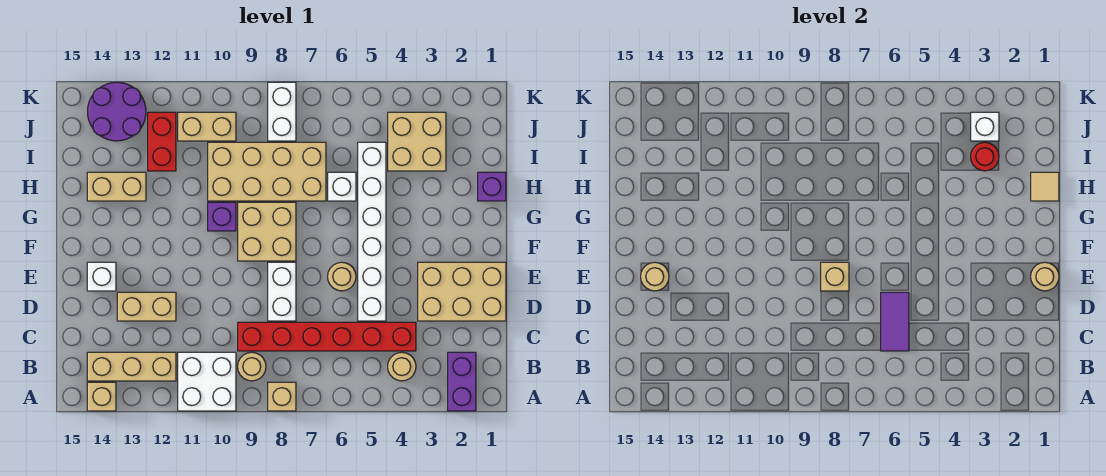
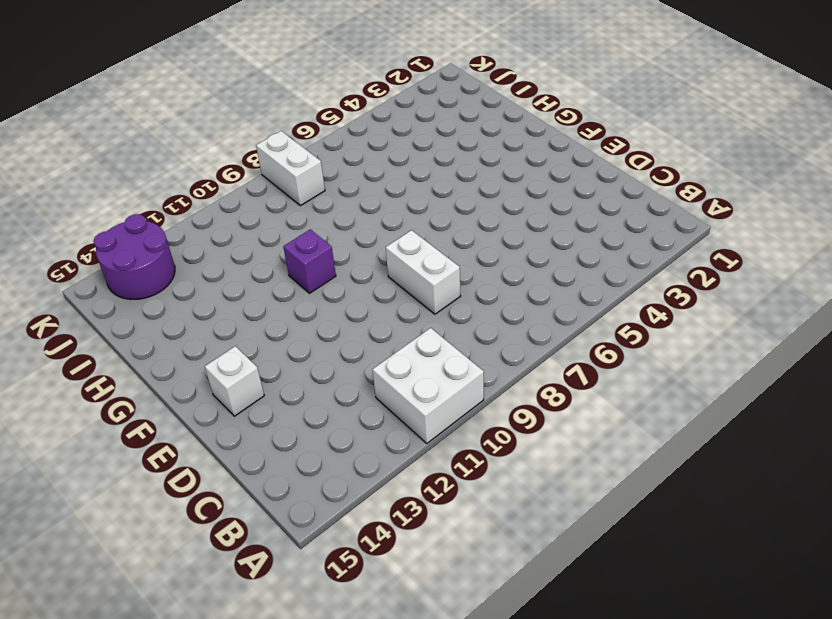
none -> purple 1x2 brick [448,352,476,411]
none -> tan 1x1 brick [268,382,296,411]
none -> tan 1x1 brick [87,382,116,411]
none -> tan 1x1 round brick [388,352,416,381]

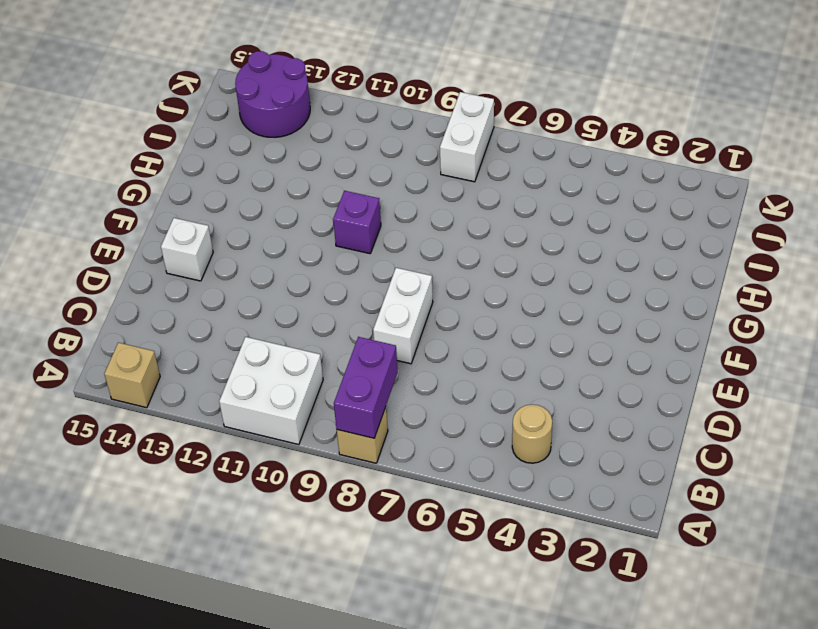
purple 1x2 brick [334,337,398,438] -> purple 1x2 brick moved to [448,352,476,411]
none -> tan 1x1 round brick [238,352,266,381]
none -> tan 1x3 brick [87,352,176,381]
none -> red 1x6 brick [238,322,416,351]
none -> tan 2x3 brick [418,262,506,321]

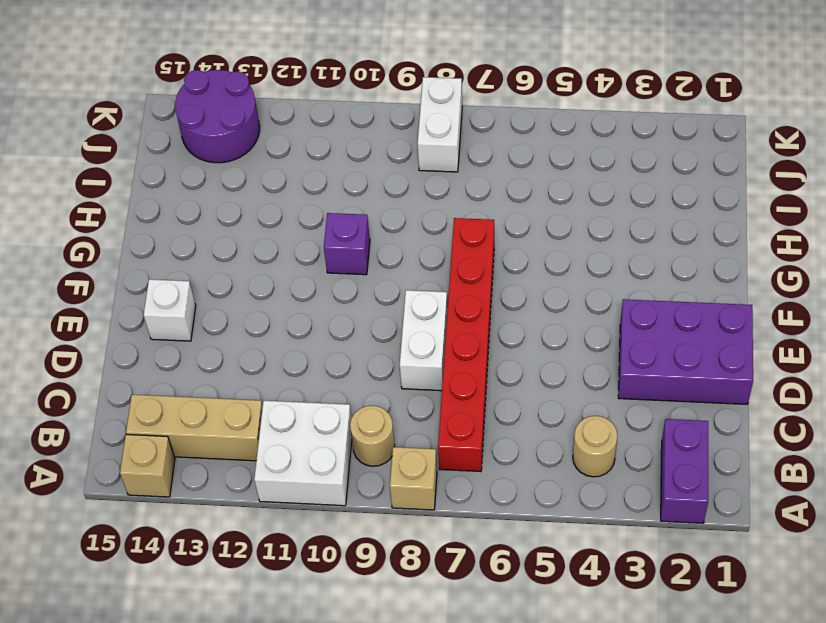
red 1x6 brick [438,218,494,472] -> red 1x6 brick turned to [238,322,416,351]
purple 2x3 brick [618,299,753,404] -> tan 2x3 brick [418,262,506,321]
none -> white 1x6 brick [358,142,386,321]
none -> tan 1x2 brick [117,292,176,321]
none -> tan 1x1 round brick [328,262,356,291]
none -> tan 2x2 brick [238,202,296,261]

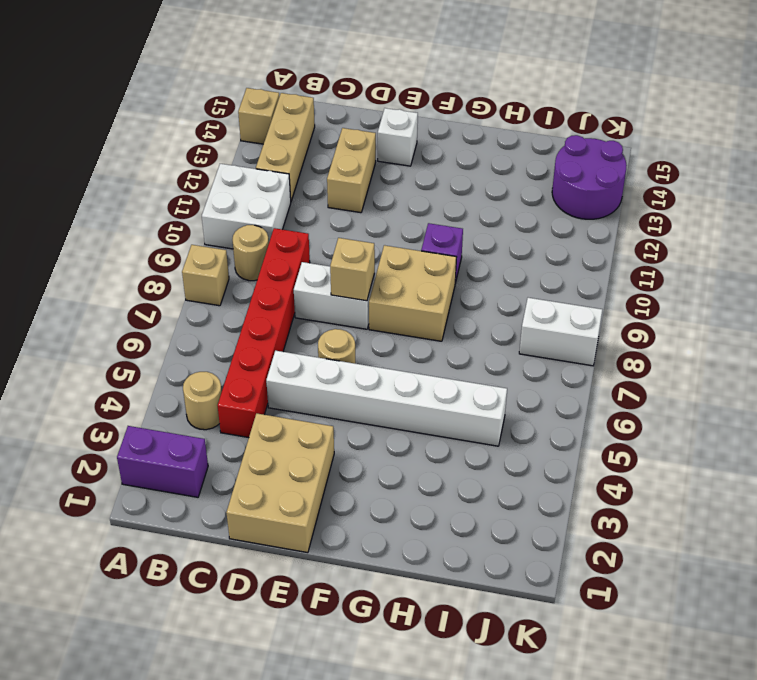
none -> purple 1x1 brick [478,172,506,201]
none -> white 1x1 brick [328,172,356,201]
none -> tan 2x4 brick [208,142,326,201]
none -> tan 1x2 brick [87,172,146,201]

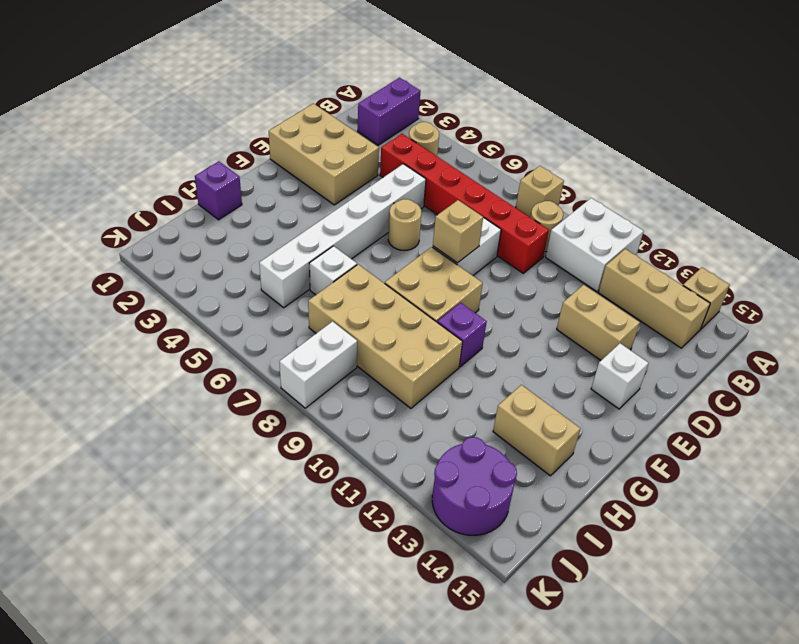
none -> tan 2x2 brick [388,112,446,171]
none -> red 1x2 brick [148,112,176,171]
none -> tan 1x2 brick [178,112,236,141]
none -> purple 1x2 tile [881,292,909,351]

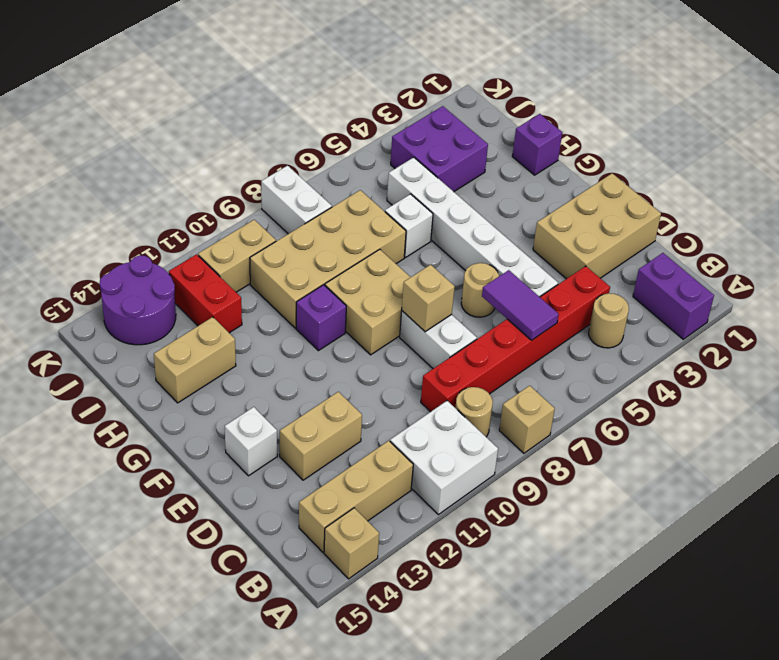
purple 2x2 brick [391,106,488,192] -> tan 2x2 brick [388,112,446,171]
none -> tan 1x1 round brick [1031,262,1059,291]
none -> tan 1x1 round brick [641,262,669,291]
none -> tan 1x1 tile [1031,172,1059,201]
none -> red 1x1 round brick [971,142,999,171]

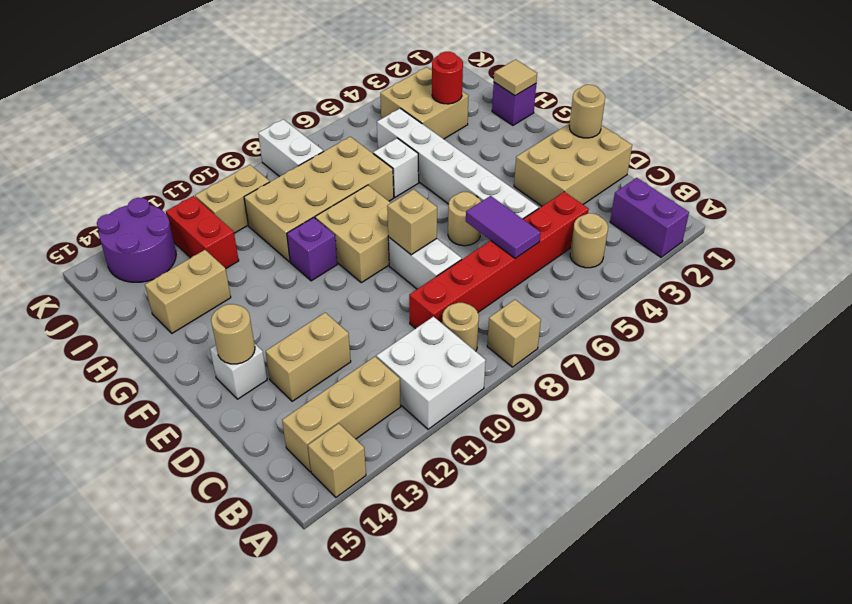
none -> white 1x1 brick [971,112,999,141]

